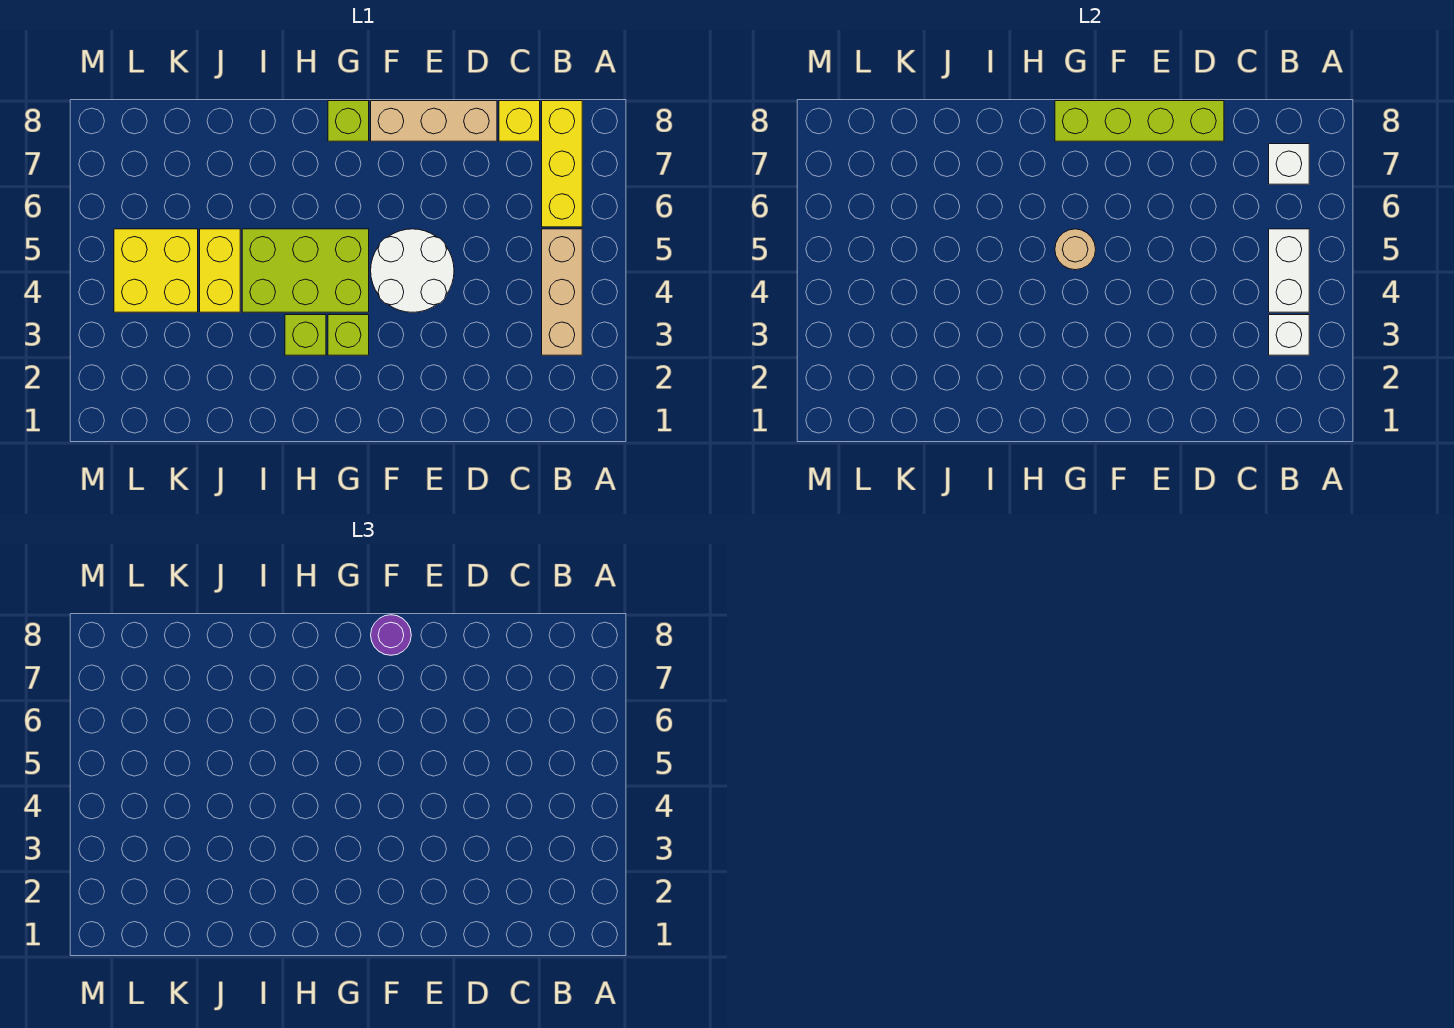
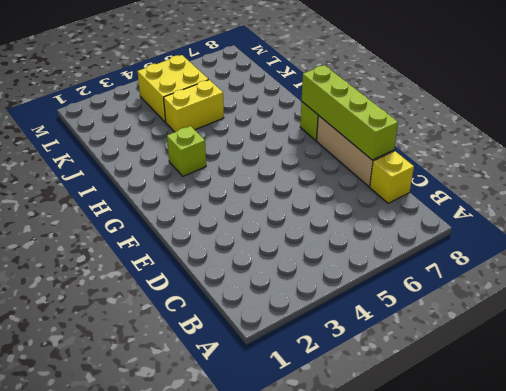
none -> tan 1x3 brick [542,229,582,355]
none -> yellow 1x3 brick [542,101,582,227]
none -> white 2x2 round brick [371,229,454,312]

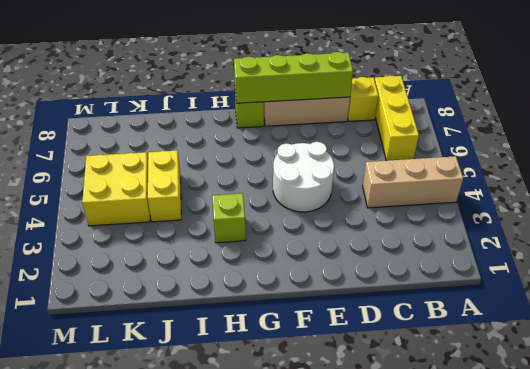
tan 1x3 brick [363,156,463,208] -> tan 1x3 brick turned to [542,229,582,355]
none -> lime 1x1 brick [328,315,369,355]
none -> lime 2x3 brick [242,229,369,312]
none -> white 1x1 brick [1269,315,1309,355]

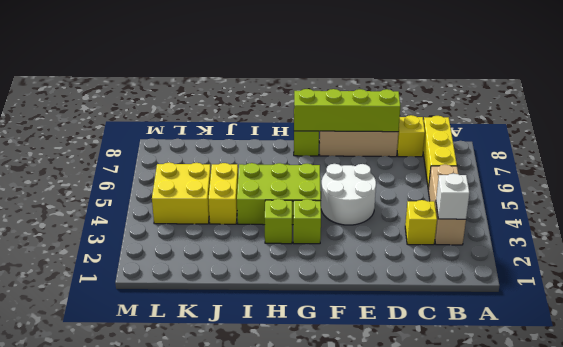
yellow 1x1 brick [405,200,437,245] -> none
none -> white 1x2 brick [1269,229,1309,312]
none -> white 1x1 brick [1269,144,1309,184]
none -> tan 1x1 round brick [1055,229,1096,270]

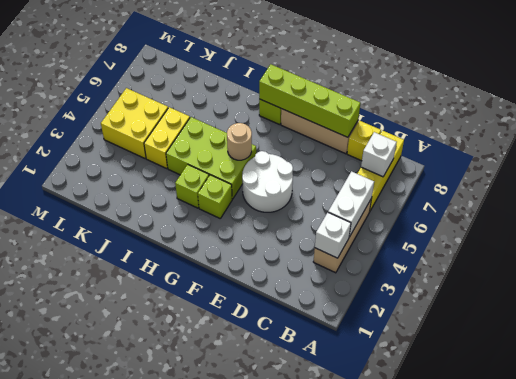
none -> purple 1x1 round brick [371,615,411,655]

